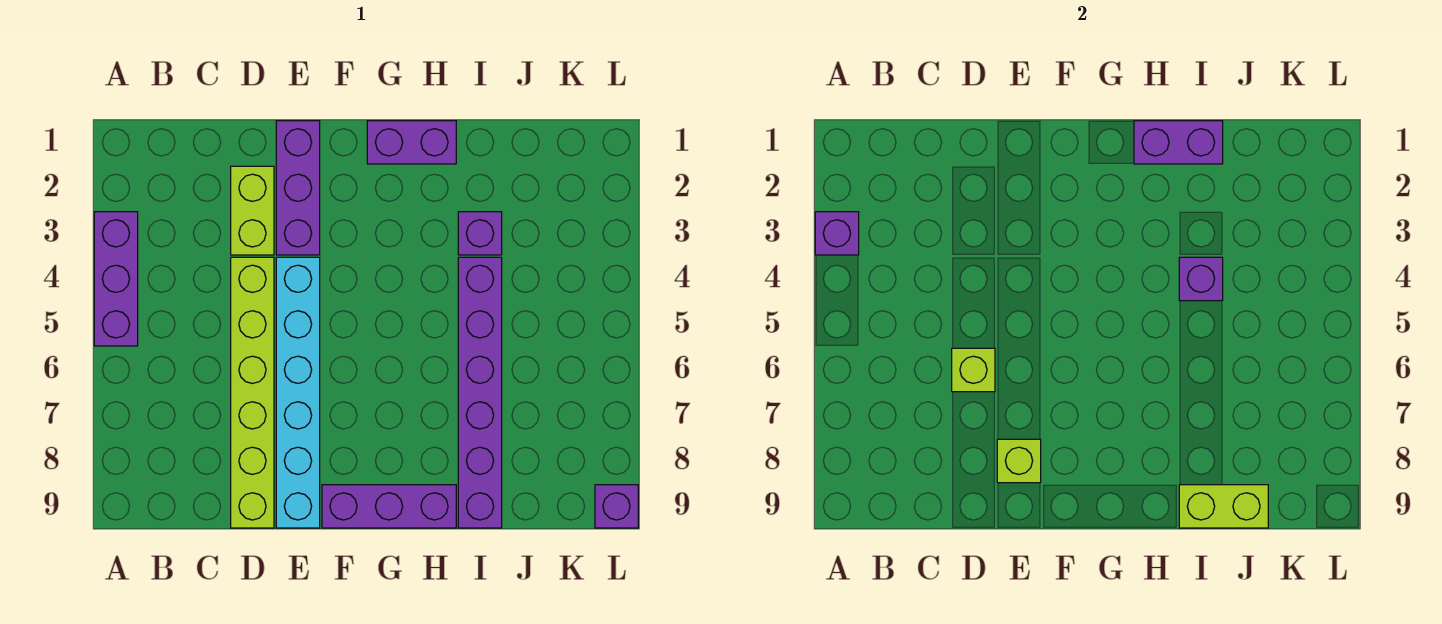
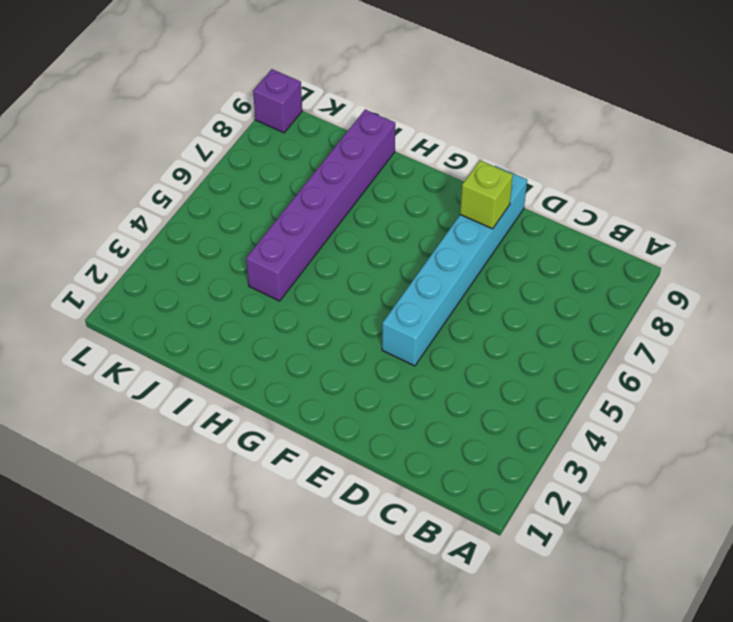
none -> purple 1x3 brick [94,212,138,346]
none -> lime 1x2 brick [231,166,274,255]
none -> lime 1x6 brick [231,257,274,528]

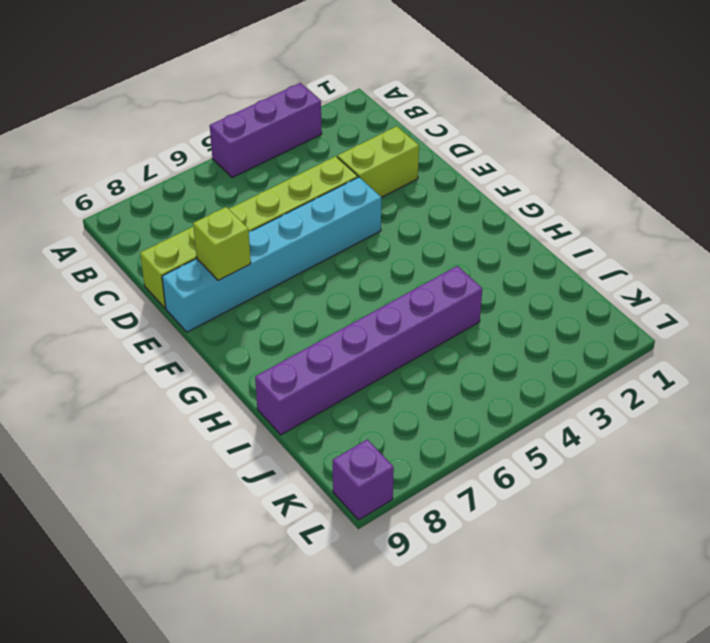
none -> purple 1x3 brick [276,121,320,255]
none -> purple 1x3 brick [322,485,456,528]
none -> purple 1x2 brick [367,121,456,164]

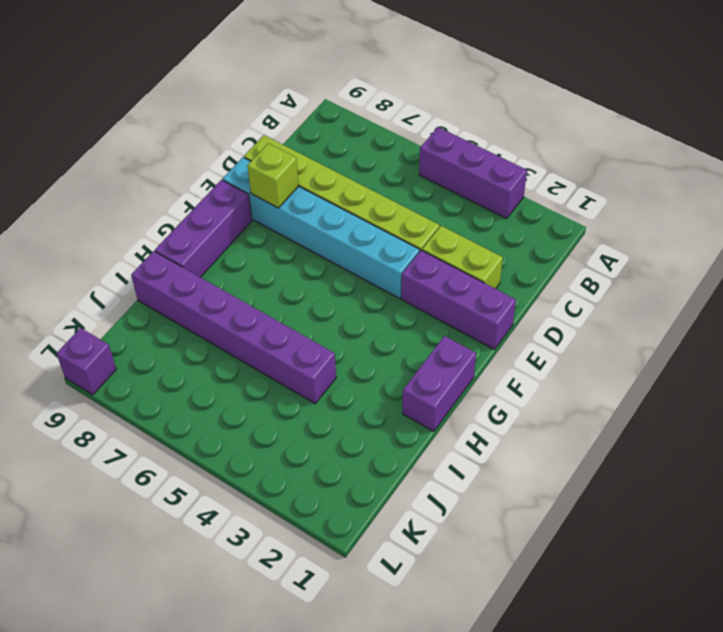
none -> purple 1x1 brick [458,212,502,255]
none -> purple 1x1 brick [815,212,859,255]
none -> lime 1x1 brick [952,348,995,392]

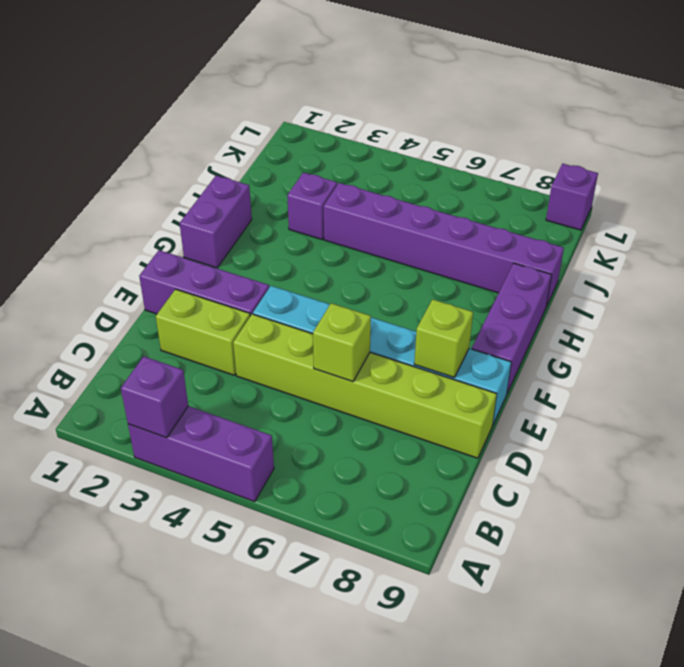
none -> purple 1x2 brick [1134,121,1223,164]
none -> purple 1x1 brick [1179,257,1223,301]
none -> lime 1x2 brick [1179,485,1268,528]

